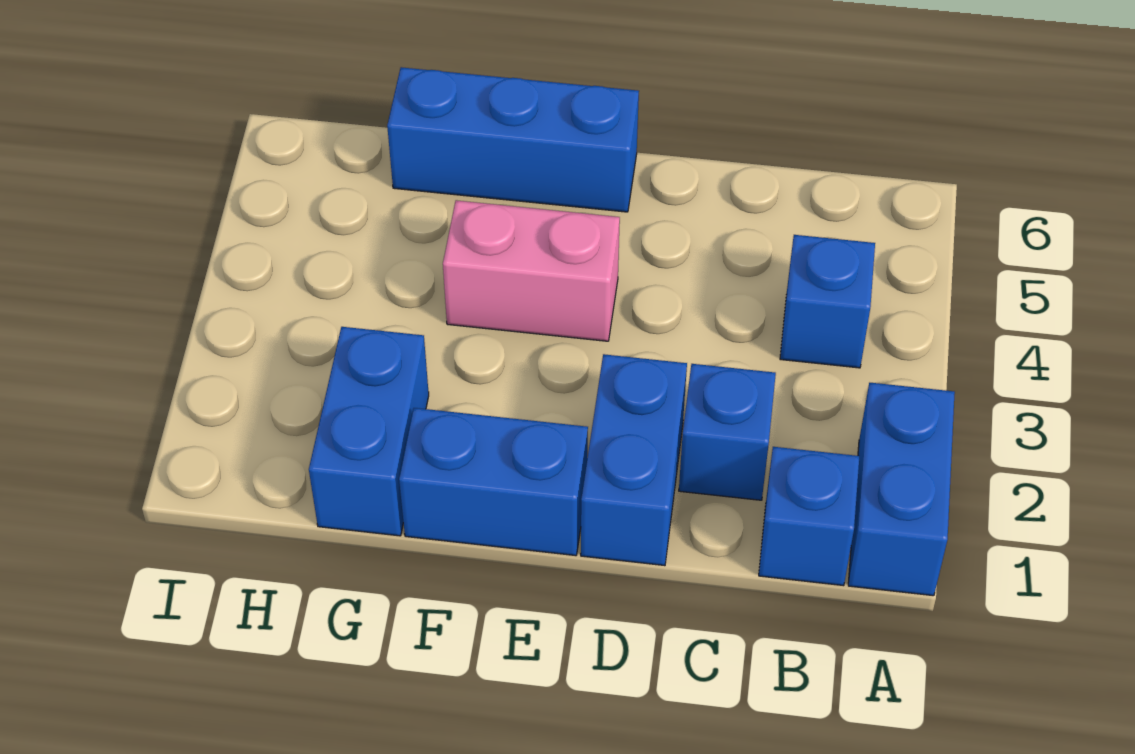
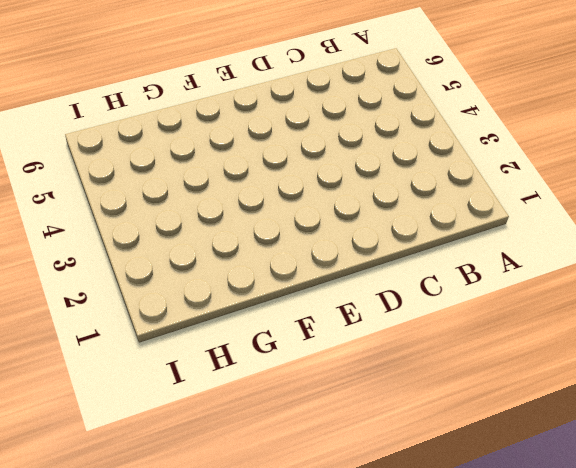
none -> blue 1x2 brick [848,383,955,596]
none -> blue 1x1 brick [759,447,859,586]

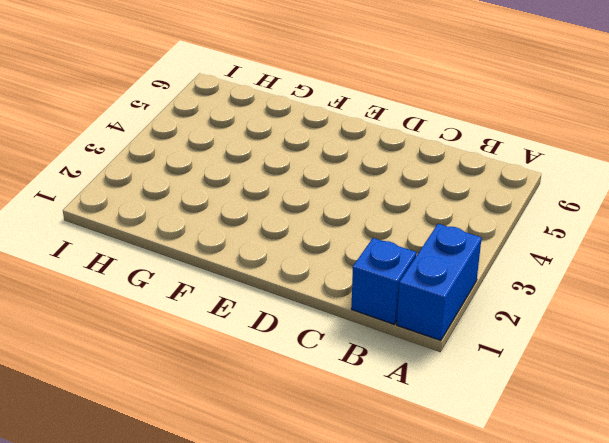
none -> blue 1x1 brick [780,235,875,368]
none -> blue 1x1 brick [679,364,776,500]

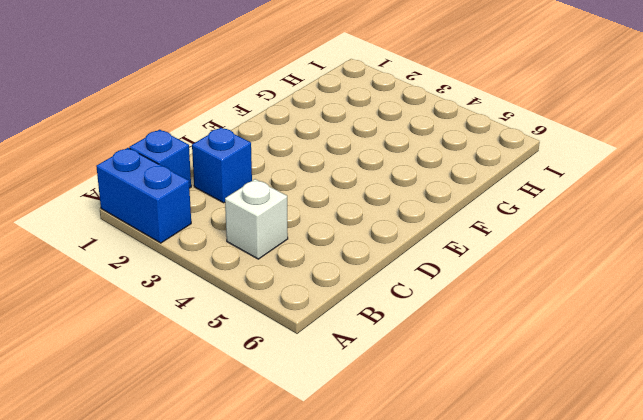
white 1x1 brick [225,179,288,259] -> blue 1x1 brick [780,235,875,368]
none -> blue 1x2 brick [581,354,687,566]
none -> blue 1x2 brick [399,408,588,556]

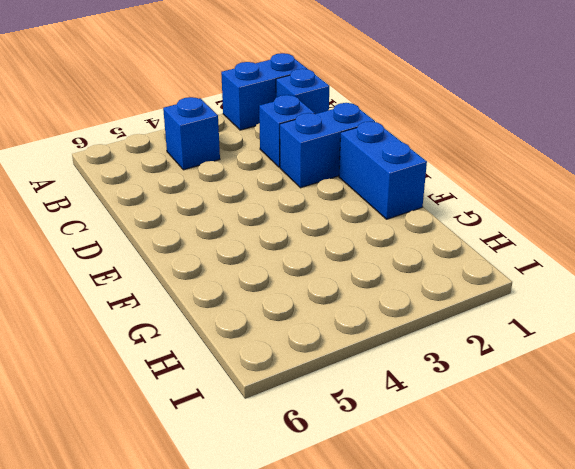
none -> pink 1x2 brick [443,200,620,341]
none -> blue 1x3 brick [387,67,639,212]

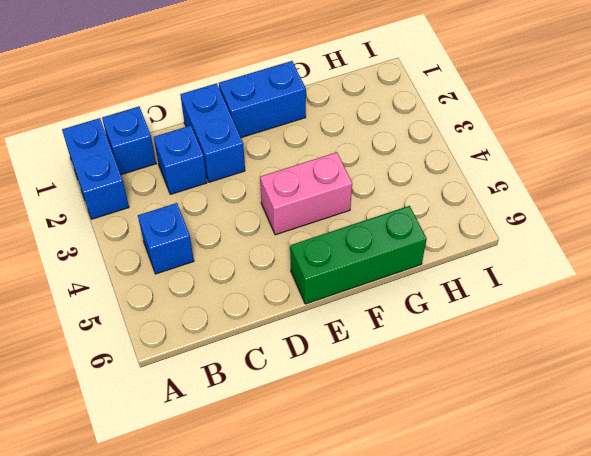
green 1x3 brick [290,206,427,304] -> blue 1x3 brick [387,67,639,212]
none -> blue 1x2 brick [309,327,429,536]

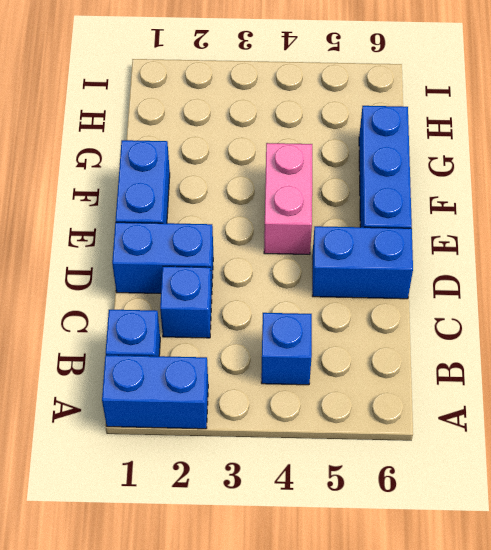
blue 1x2 brick [312,226,413,299] -> blue 1x2 brick moved to [309,327,429,536]

